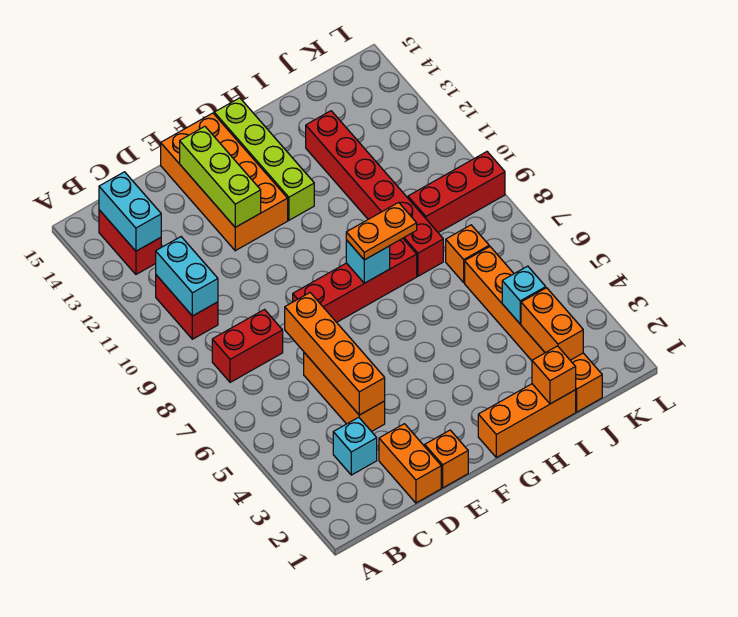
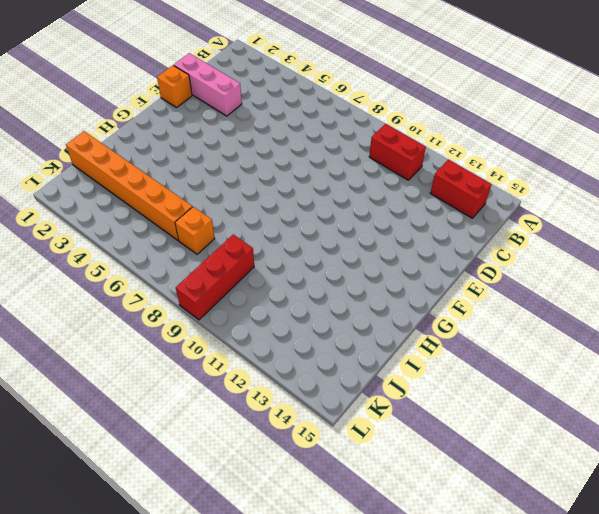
pink 1x3 brick [174,53,242,116] -> orange 1x2 brick [379,424,441,503]
none -> red 1x2 brick [212,310,283,382]
none -> cyan 1x1 brick [333,417,377,475]
none -> orange 1x3 brick [304,353,385,432]

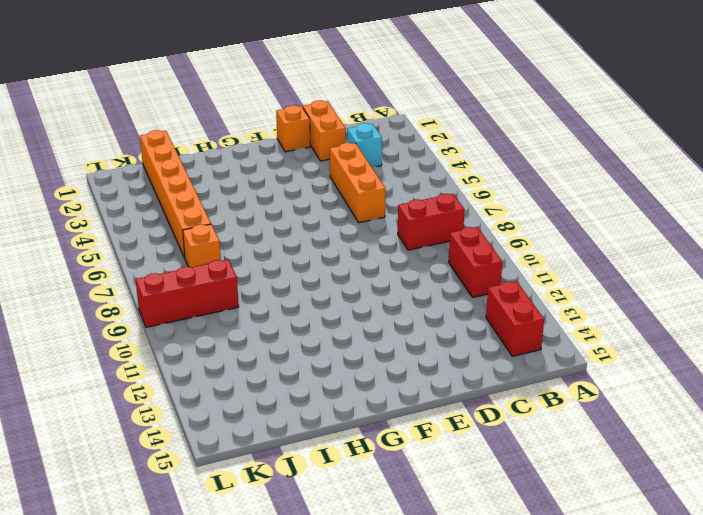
none -> red 1x4 brick [293,238,417,322]
none -> orange 2x4 brick [161,113,288,251]
none -> orange 1x3 brick [478,384,576,457]

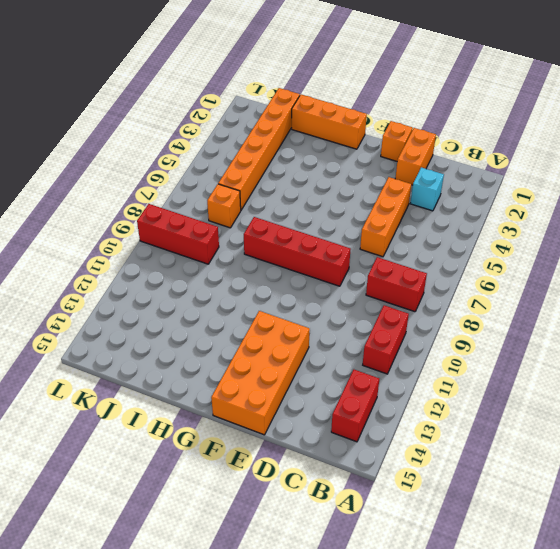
none -> lime 1x4 brick [214,98,314,220]
none -> red 1x6 brick [306,111,443,276]
none -> cyan 1x2 brick [156,237,218,316]

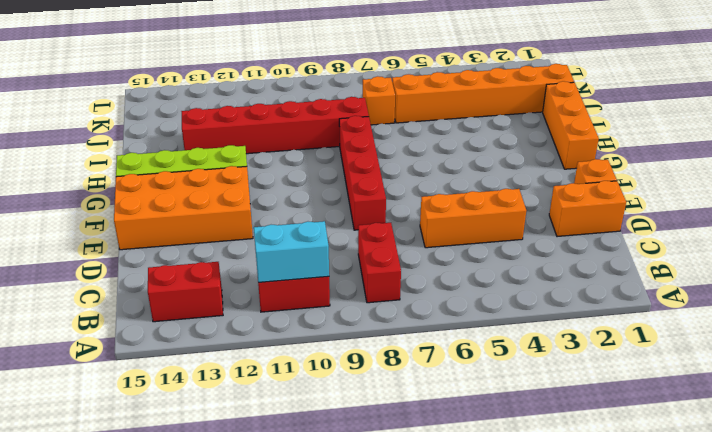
none -> cyan 1x1 brick [333,417,377,475]
none -> red 1x3 brick [408,152,505,233]
none -> cyan 1x2 brick [99,172,161,251]

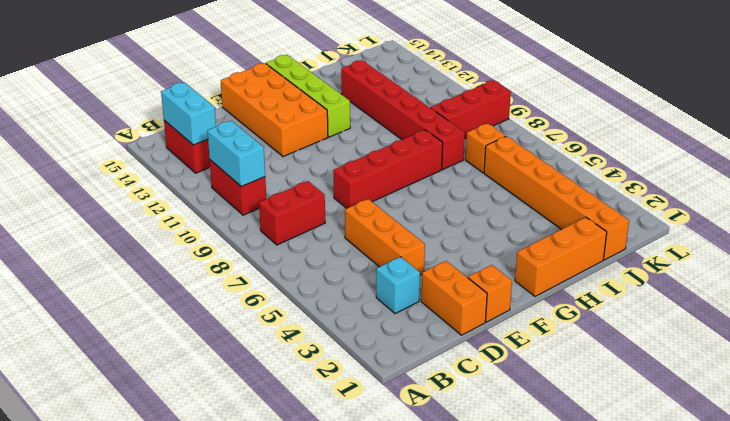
none -> orange 1x4 brick [285,293,385,415]
none -> lime 1x3 brick [180,127,261,227]
none -> cyan 1x1 brick [346,240,390,283]

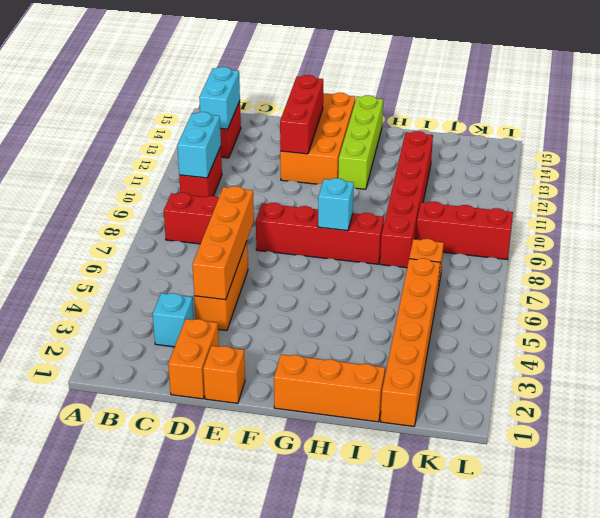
red 1x3 brick [280,75,323,154] -> lime 1x3 brick [180,127,261,227]
none -> orange 1x1 brick [532,346,576,404]
none -> orange 1x2 brick [521,288,583,360]
none -> cyan 1x1 brick [502,266,546,324]

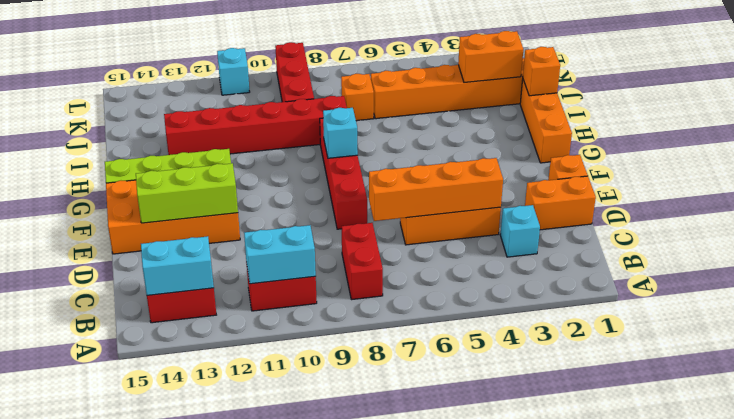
cyan 1x1 brick [217,48,250,95] -> cyan 1x1 brick moved to [502,266,546,324]
none -> orange 1x2 plate [346,202,417,260]

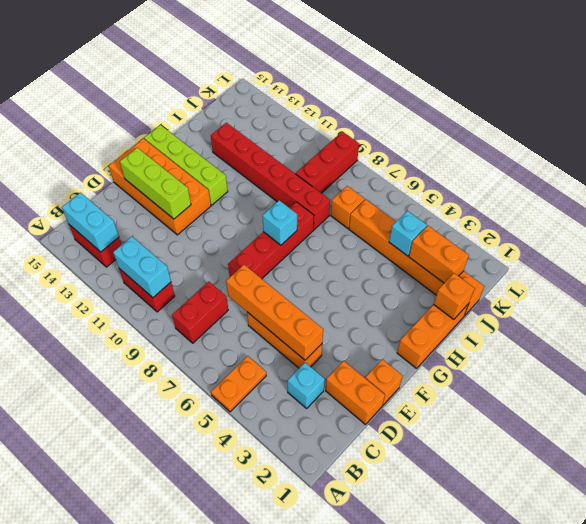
orange 1x2 plate [211,356,266,412] -> orange 1x2 plate moved to [346,202,417,260]

